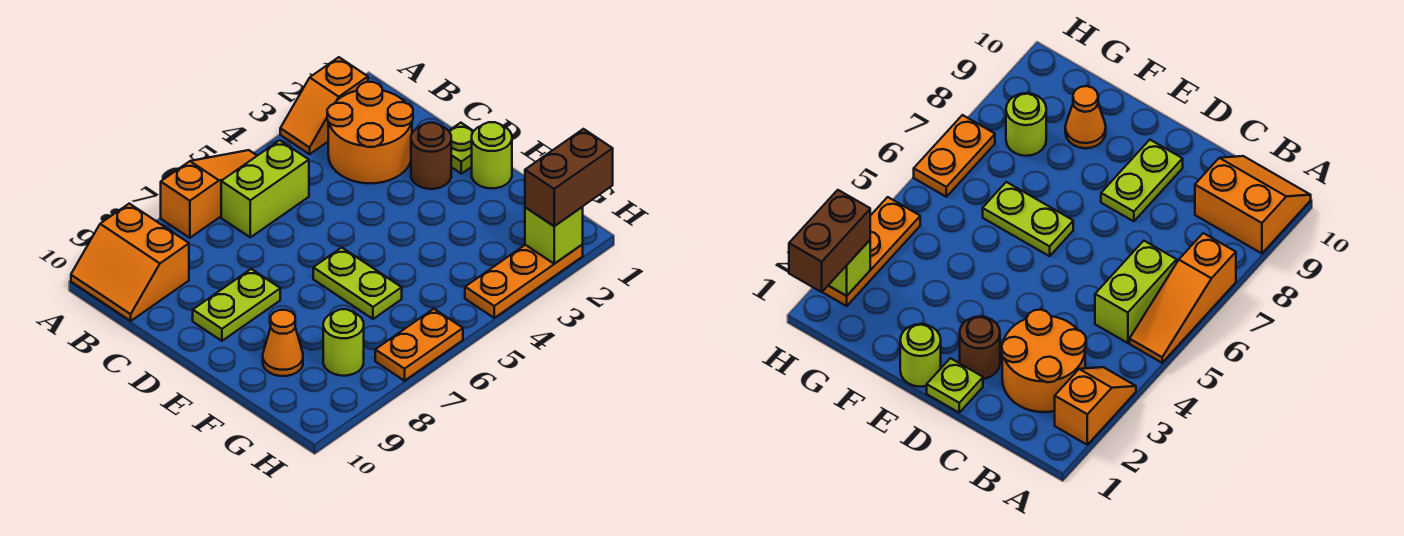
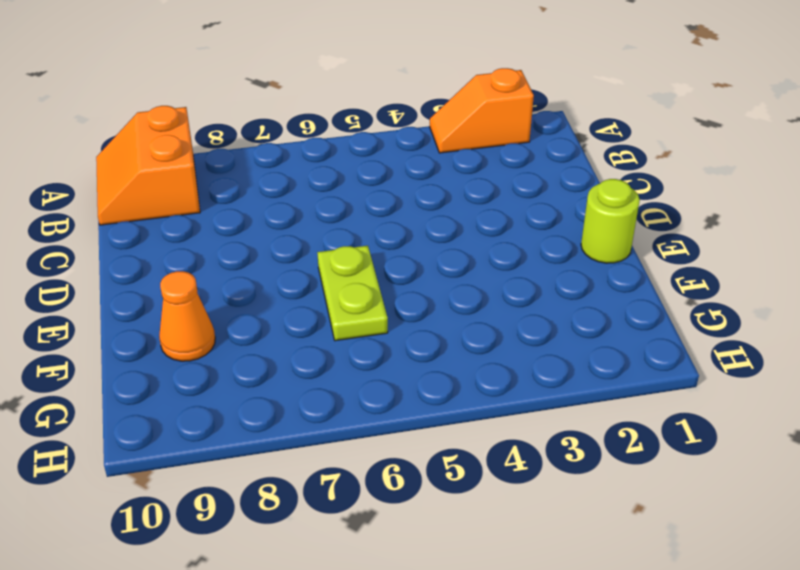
none -> orange 1x3 slope [161,150,257,238]
none -> orange 2x2 round brick [327,82,413,183]
none -> lime 1x2 brick [221,140,309,237]

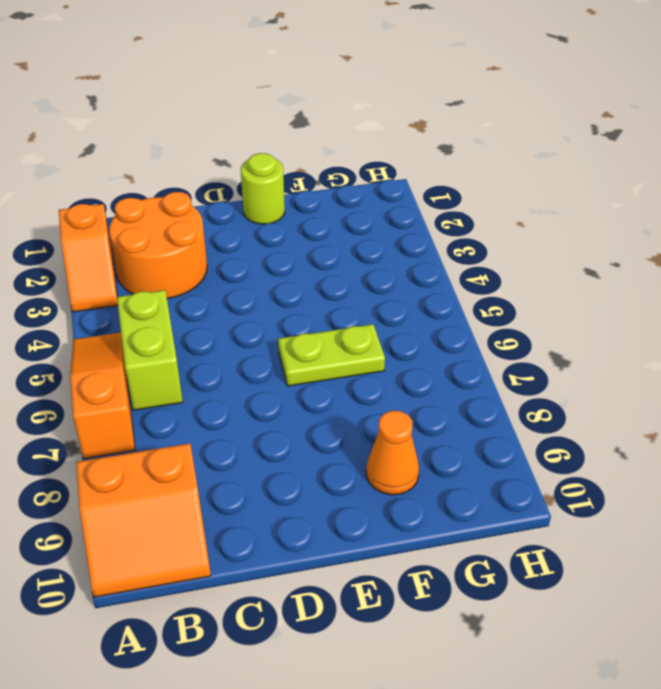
none -> lime 1x1 plate [449,123,473,174]
none -> brown 1x1 round brick [411,123,451,189]
none -> lime 1x2 plate [193,269,280,341]

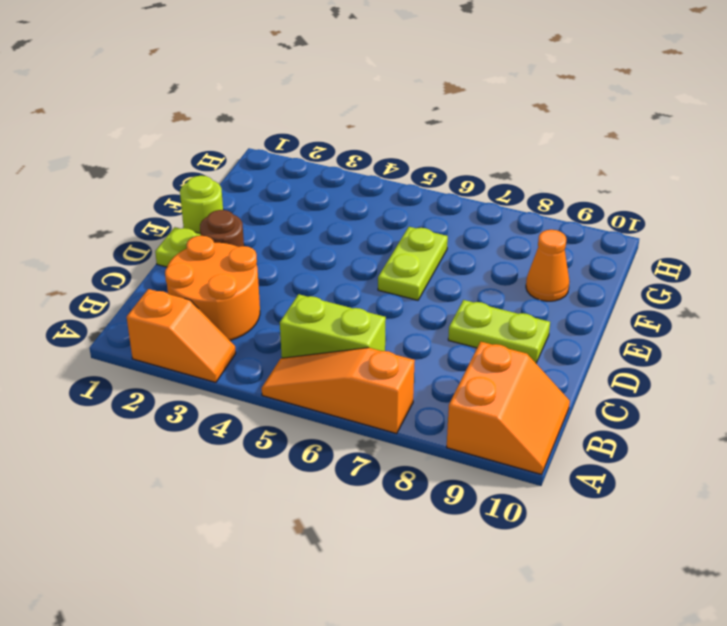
none -> lime 1x1 round brick [323,309,364,376]
none -> orange 1x3 plate [465,244,583,318]
none -> orange 1x2 plate [375,309,463,381]

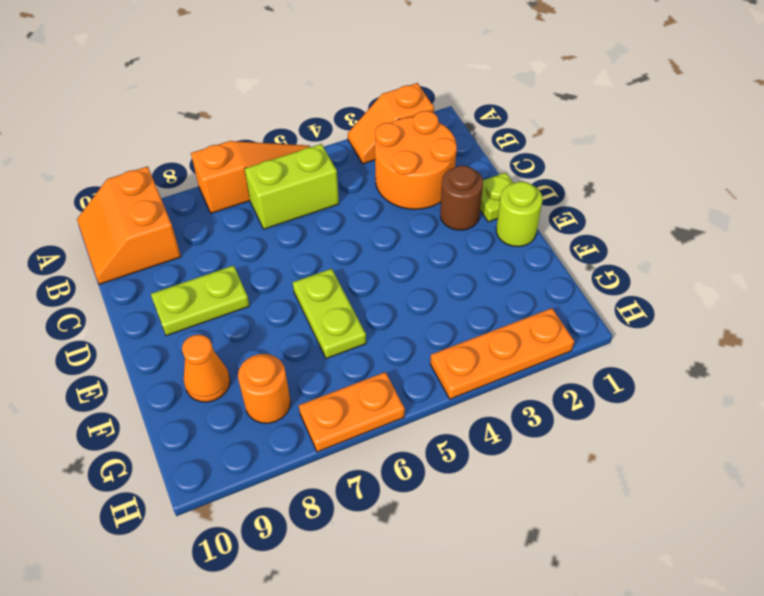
orange 1x1 round brick [238,354,291,423] -> lime 1x1 round brick [323,309,364,376]
none -> lime 1x1 brick [525,207,583,264]
none -> brown 1x2 brick [525,129,613,226]

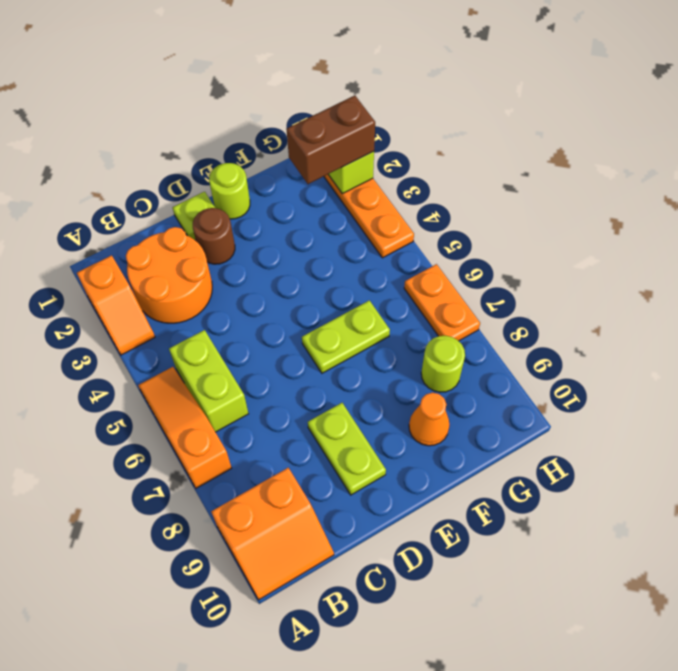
brown 1x2 brick [287,96,375,184] -> brown 1x2 brick turned to [525,129,613,226]

